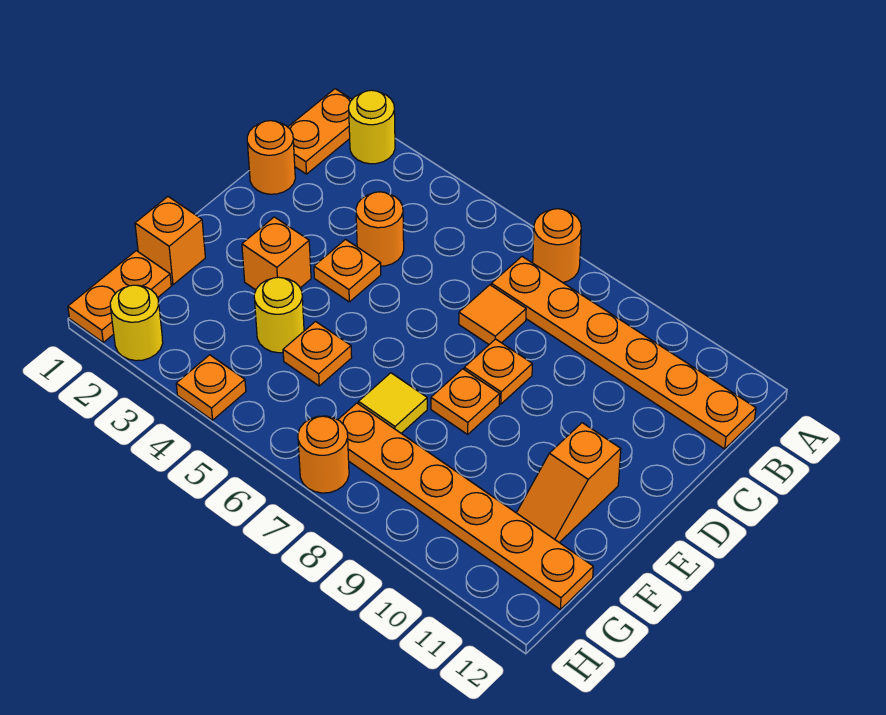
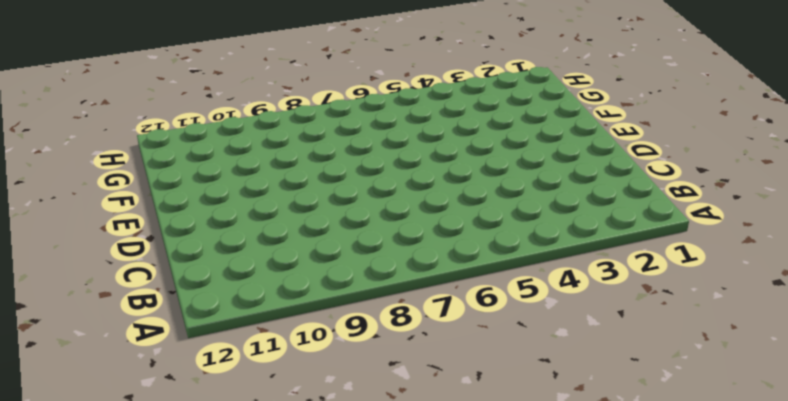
none -> orange 1x2 plate [288,89,352,174]
none -> yellow 1x1 round brick [349,90,395,164]
none -> orange 1x1 round brick [533,209,581,282]

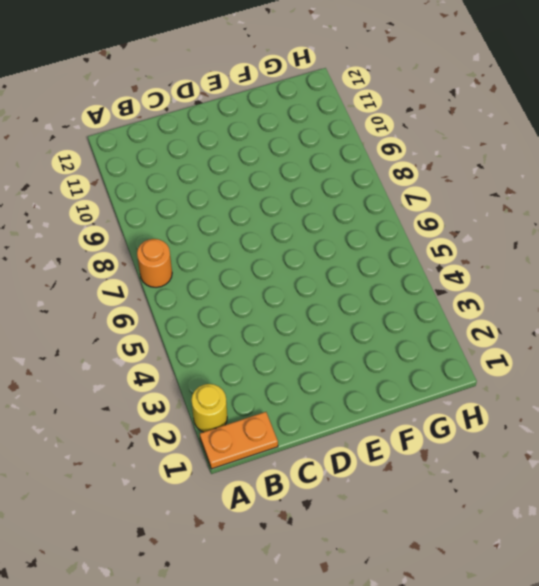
none -> orange 1x6 plate [491,257,756,449]
none -> orange 1x1 round brick [247,121,295,194]
none -> orange 1x1 round brick [356,192,404,266]

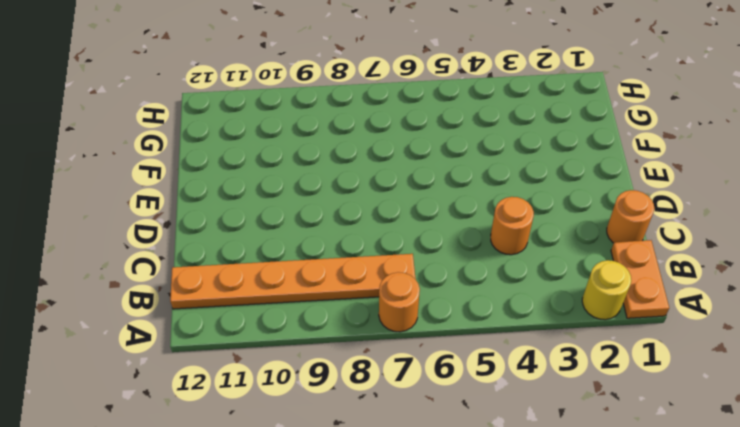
none -> orange 1x1 tile [459,285,526,344]
none -> orange 1x1 plate [314,240,381,302]
none -> orange 1x1 plate [464,339,532,404]

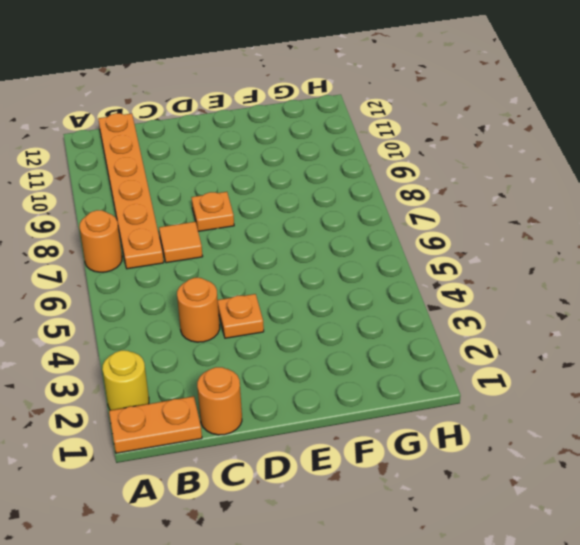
none -> orange 1x1 brick [242,217,311,290]
none -> orange 1x1 plate [431,369,500,434]
none -> orange 1x2 slope [517,423,621,543]

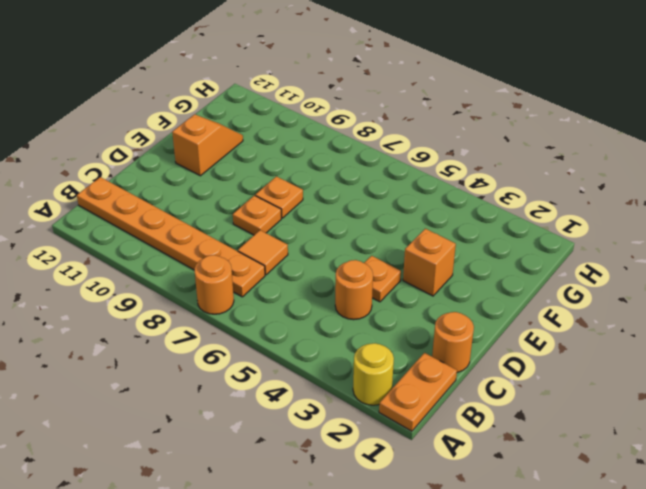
none -> orange 1x1 brick [135,197,205,285]
none -> yellow 1x1 round brick [254,277,304,353]
none -> orange 1x1 plate [283,322,352,386]

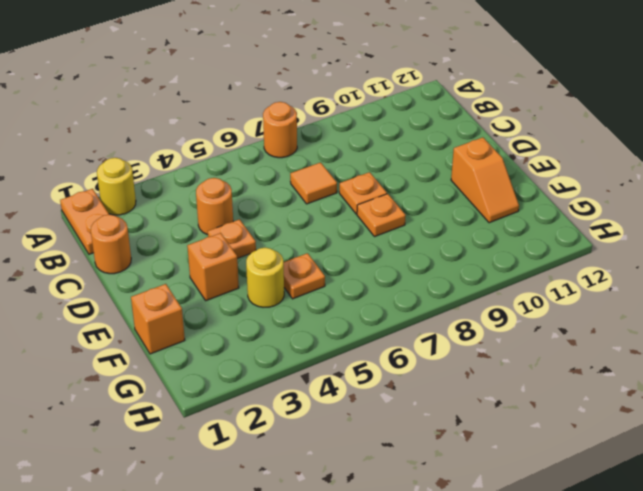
none -> orange 1x6 plate [491,257,756,449]
none -> yellow 1x1 tile [359,373,427,433]
none -> orange 1x2 plate [68,251,171,342]

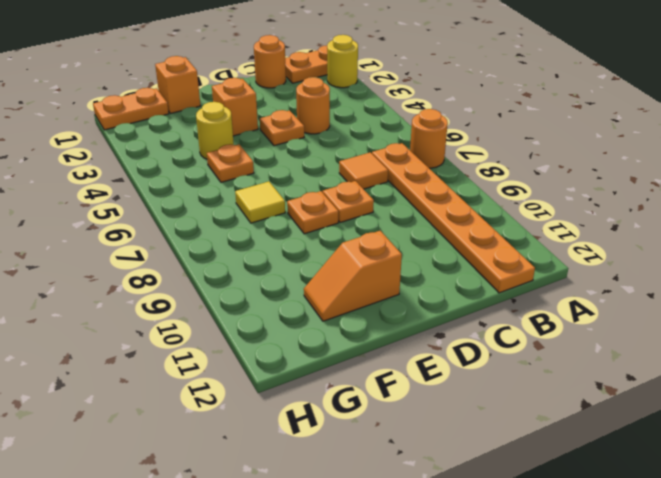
none -> orange 1x6 plate [338,403,593,609]
none -> yellow 1x1 round brick [110,285,163,361]
none -> orange 1x1 plate [176,355,246,420]

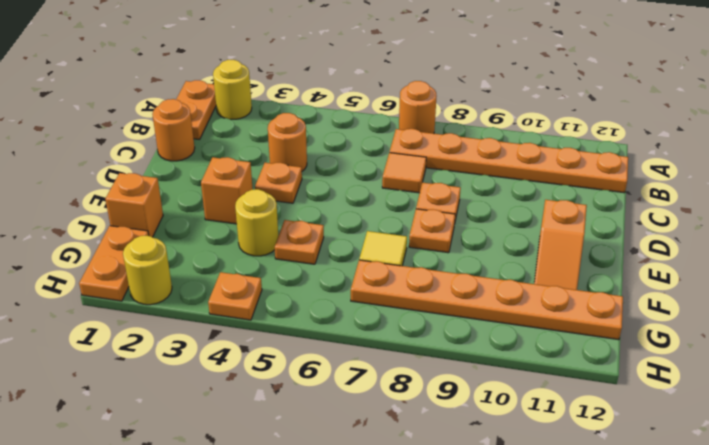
none -> orange 1x1 round brick [298,416,349,493]

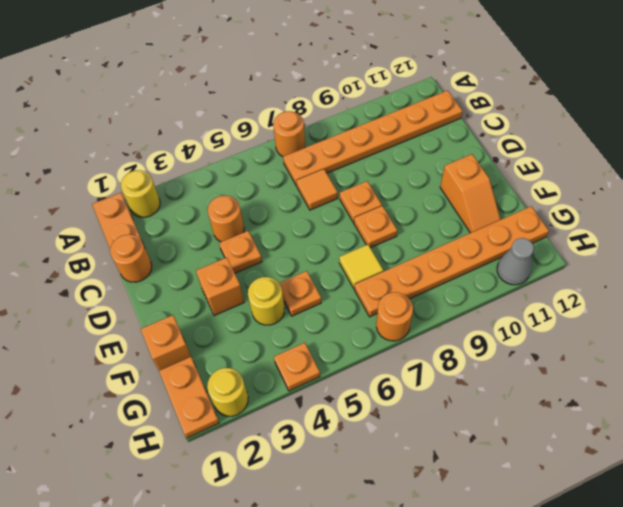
grey 1x1 cone [497,238,534,285] -> none

